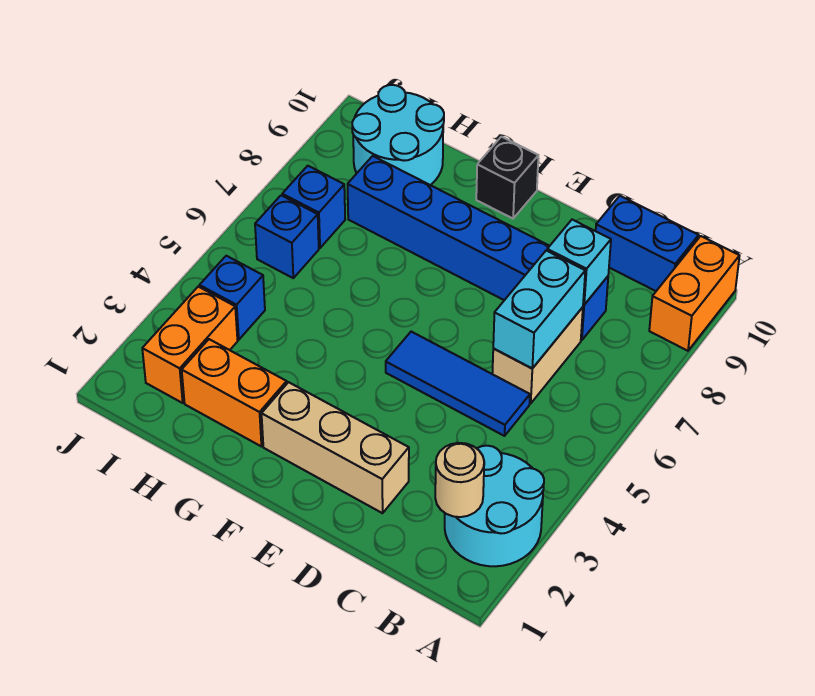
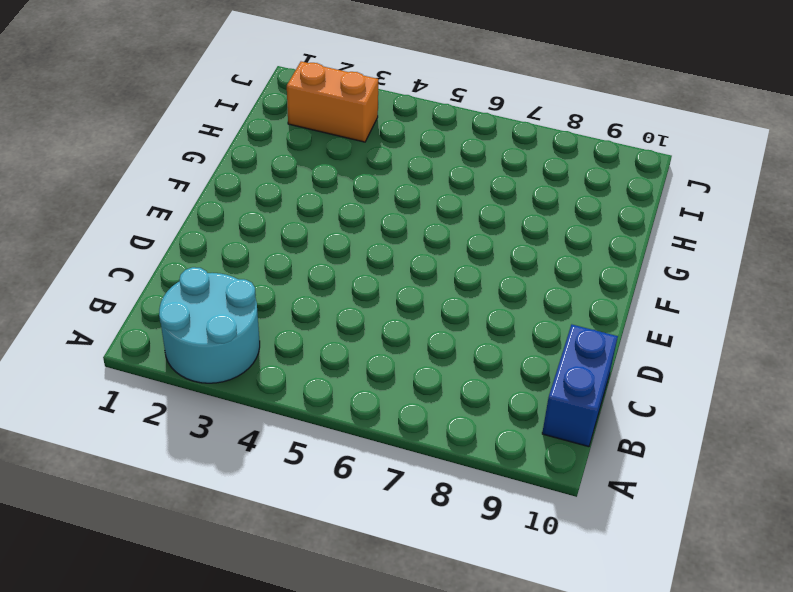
none -> orange 1x2 brick [649,236,739,351]
none -> blue 1x3 tile [386,332,530,436]
none -> tan 1x2 brick [492,307,583,404]

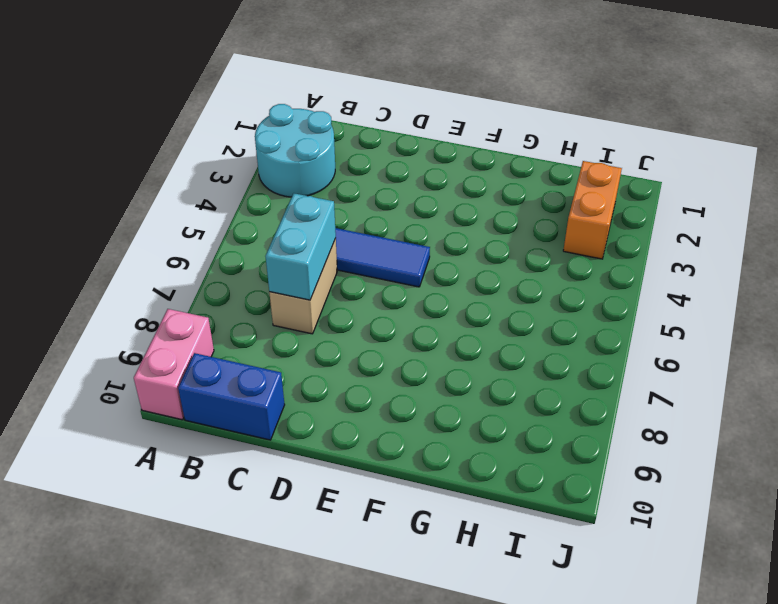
pink 1x2 brick [134,309,214,420] -> orange 1x2 brick [649,236,739,351]
none -> blue 1x6 brick [348,156,608,340]
none -> tan 1x3 brick [262,382,409,513]
none -> black 1x1 brick [476,137,538,218]

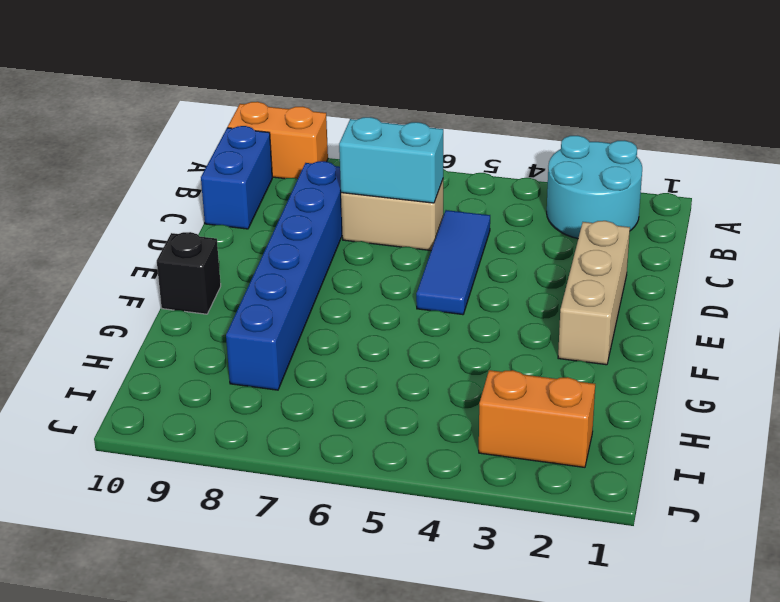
none -> orange 1x2 brick [182,339,287,447]
none -> cyan 2x2 round brick [352,85,444,185]
none -> blue 1x1 brick [199,256,265,340]

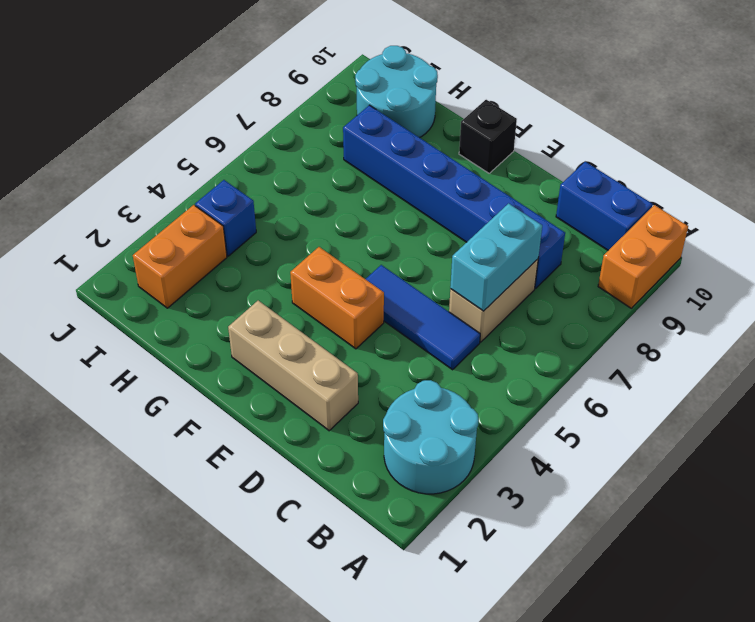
orange 1x2 brick [290,247,384,349] -> orange 1x2 brick moved to [182,339,287,447]
none -> blue 1x1 brick [255,195,319,278]
none -> blue 1x1 brick [282,166,345,248]
none -> tan 1x1 round brick [435,443,484,517]

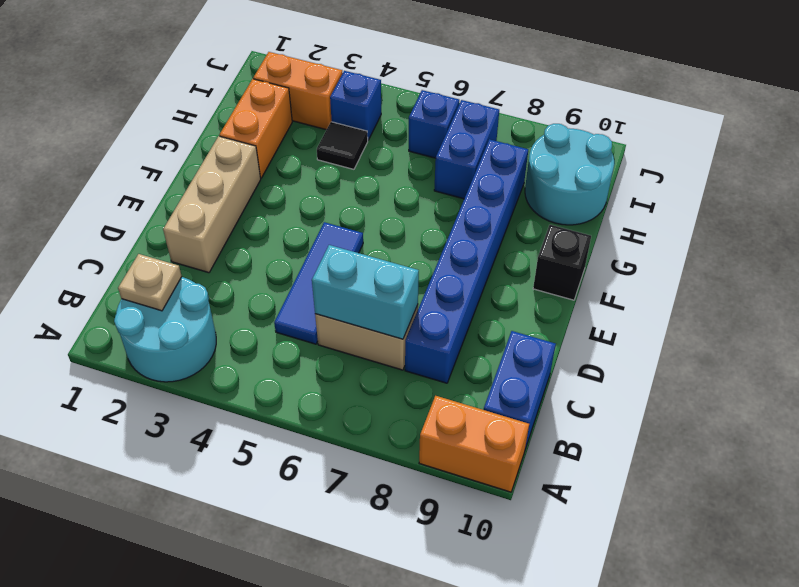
tan 1x1 plate [118,254,182,311] -> tan 1x1 round brick [435,443,484,517]
black 1x1 tile [317,122,368,169] -> none
blue 1x2 brick [434,100,499,199] -> blue 1x1 brick [282,166,345,248]
none -> cyan 1x1 brick [547,220,611,305]

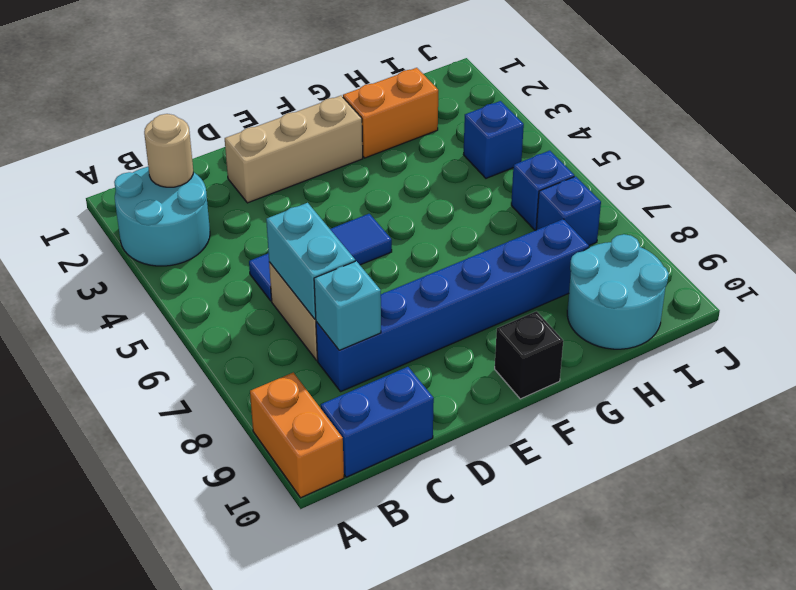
none -> orange 1x2 brick [142,287,238,403]

